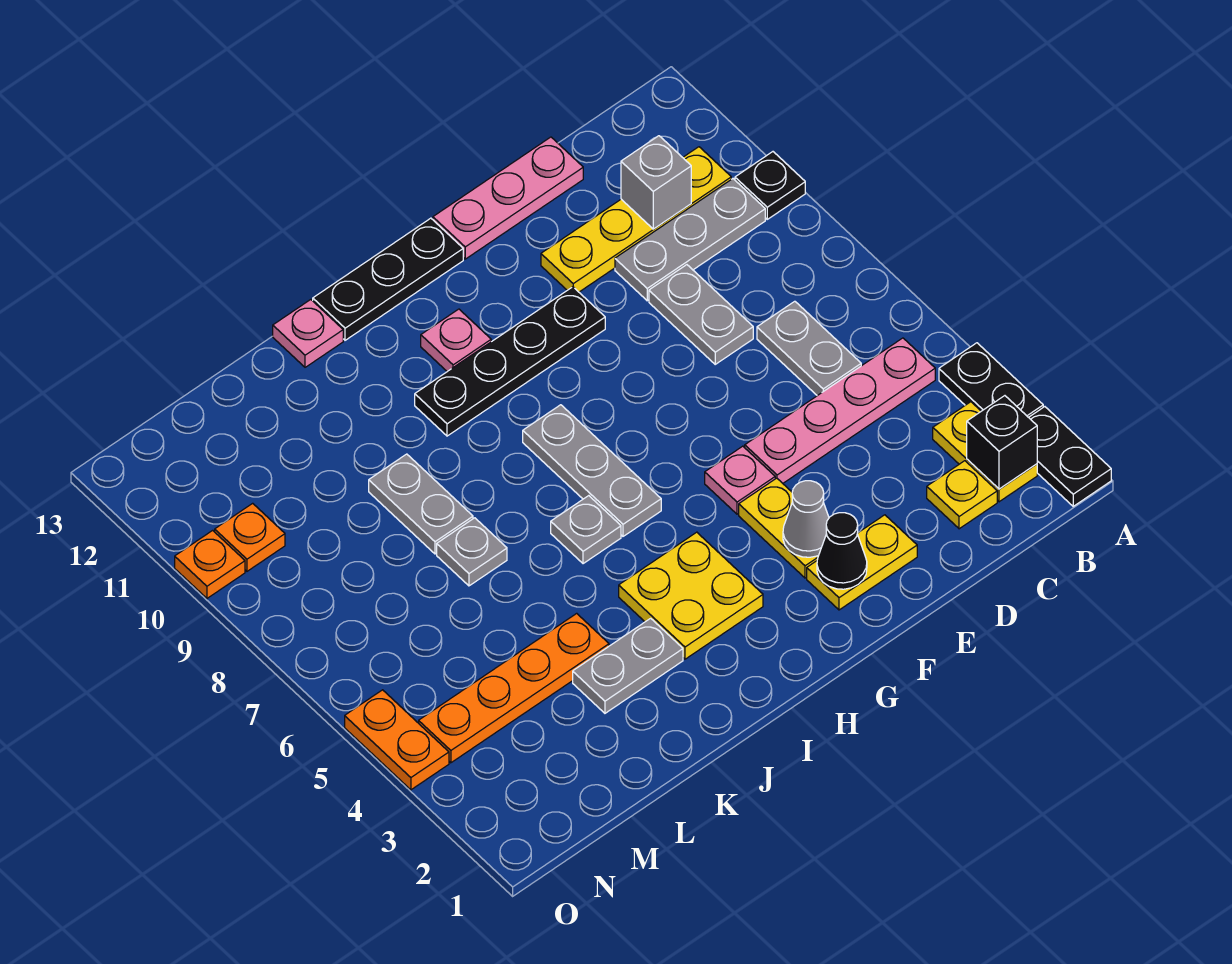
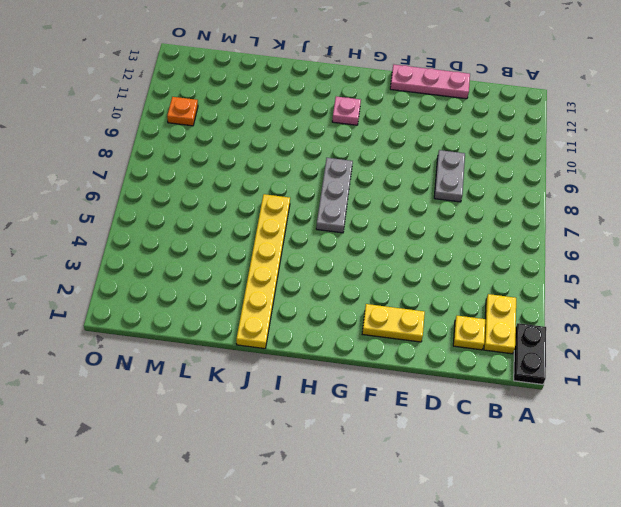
yellow 1x6 plate [236,194,290,349] -> grey 1x2 plate [573,618,683,713]
none -> black 1x2 plate [939,343,1043,417]
none -> black 1x1 plate [735,152,805,219]
none -> pink 1x4 plate [745,338,935,483]
none -> grey 1x3 plate [615,179,765,301]

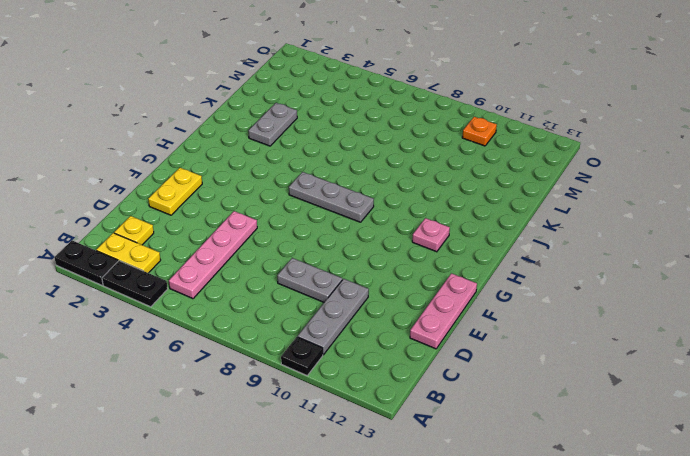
none -> yellow 1x4 plate [541,147,731,292]
none -> grey 1x2 plate [757,301,861,396]
none -> yellow 1x2 plate [739,478,819,578]
none -> pink 1x1 plate [705,446,775,514]

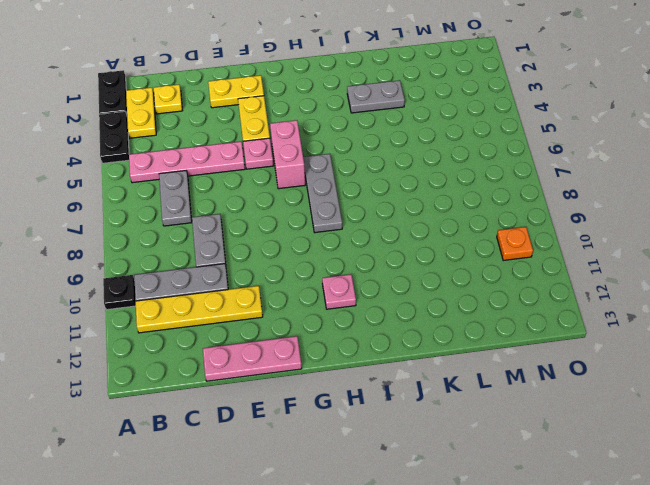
pink 1x2 brick [270,120,305,189] -> none
none -> black 1x4 plate [415,287,605,436]
none -> black 1x3 plate [313,218,463,340]
none -> yellow 2x2 plate [619,532,763,659]
none -> grey 1x1 plate [551,496,621,564]

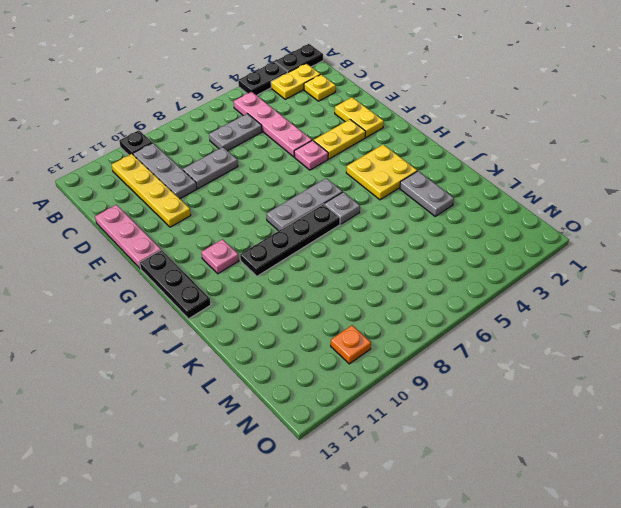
black 1x4 plate [240,204,340,276] -> black 1x4 plate turned to [415,287,605,436]
none -> pink 1x1 plate [273,300,343,367]
none -> orange 1x4 plate [419,613,609,763]
none -> grey 1x1 plate [437,518,507,586]
none -> grey 1x2 plate [369,454,473,554]

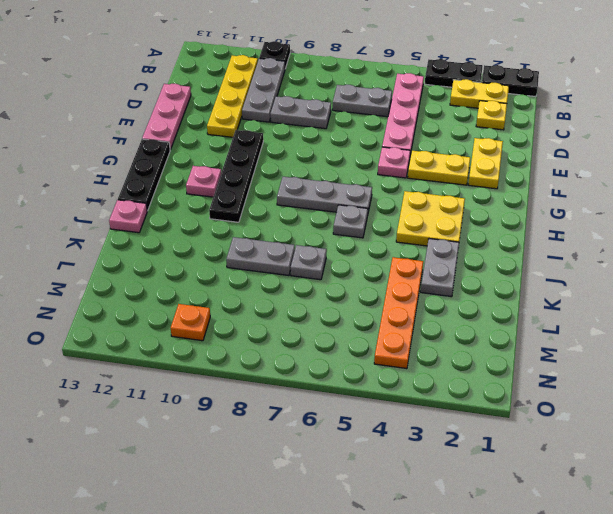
none -> orange 1x2 plate [345,690,449,790]
none -> orange 1x1 plate [175,530,245,598]
none -> black 1x1 brick [967,396,1037,489]
none -> grey 1x1 brick [621,136,691,229]

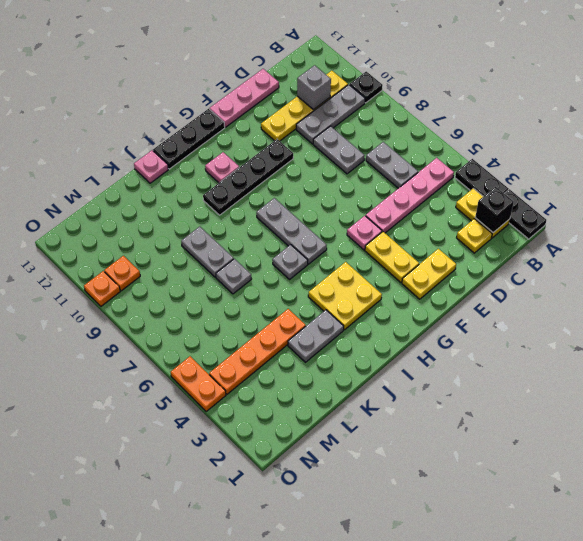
none -> black 1x1 cone [817,513,867,589]
none -> grey 1x1 cone [783,481,829,557]

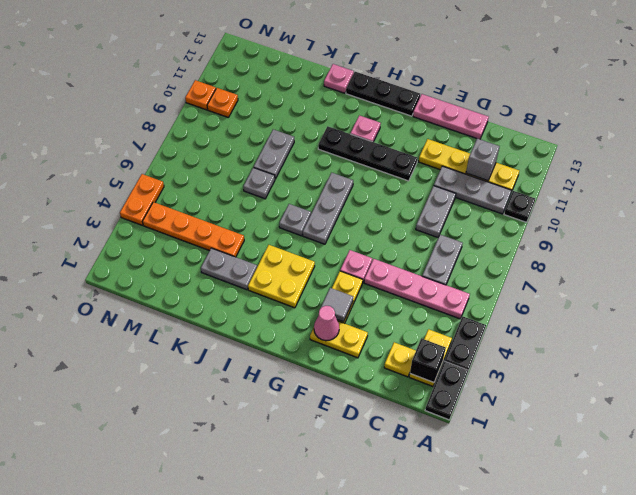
pink 1x1 cone [314,306,339,341] -> black 1x1 cone [817,513,867,589]
grey 1x1 tile [321,288,353,322] -> grey 1x1 cone [783,481,829,557]

